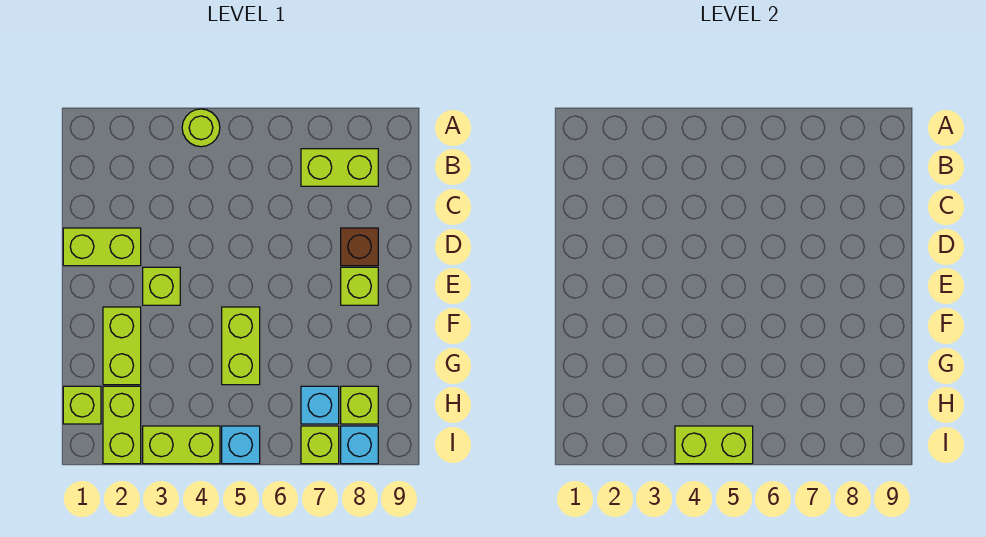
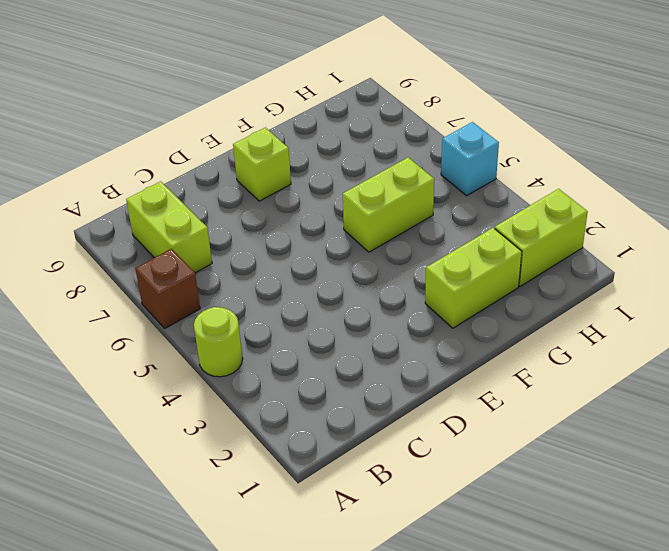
brown 1x1 brick [135,249,200,328] -> brown 1x1 brick moved to [341,228,378,266]
none -> lime 1x2 brick [63,228,141,266]
none -> lime 1x1 brick [143,267,180,305]
none -> lime 1x1 brick [63,386,101,424]

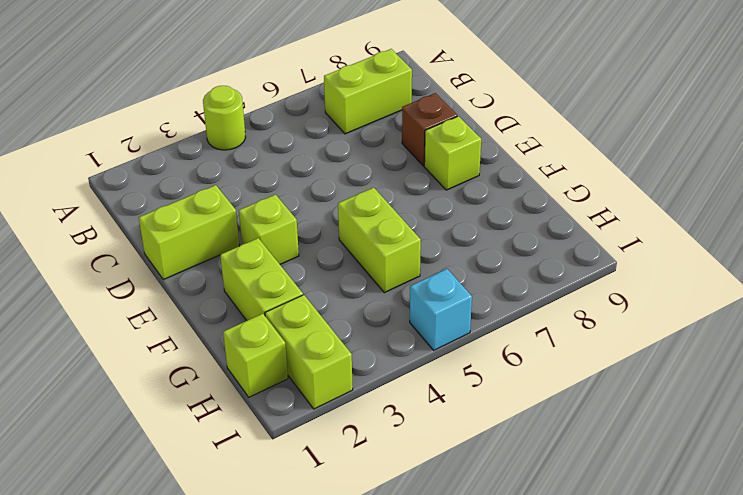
none -> cyan 1x1 brick [301,386,339,424]
none -> lime 1x1 brick [341,386,378,424]
none -> lime 1x2 brick [143,426,220,464]

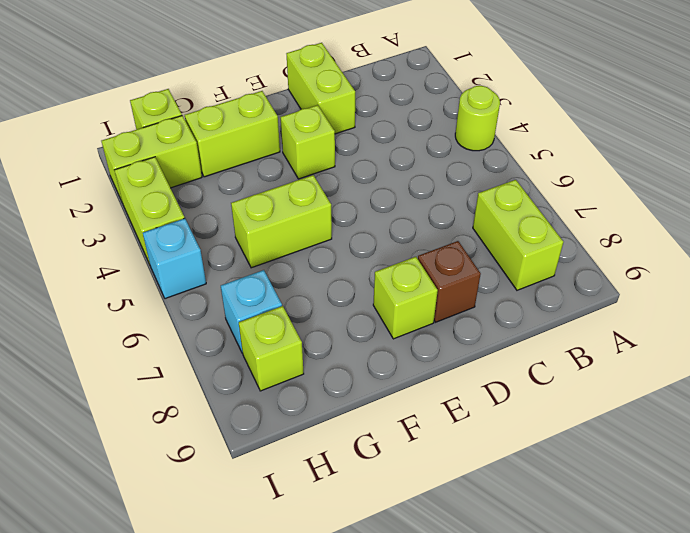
none -> lime 1x1 brick [301,426,339,464]
none -> cyan 1x1 brick [341,426,378,464]
none -> lime 1x2 brick [675,426,753,464]

